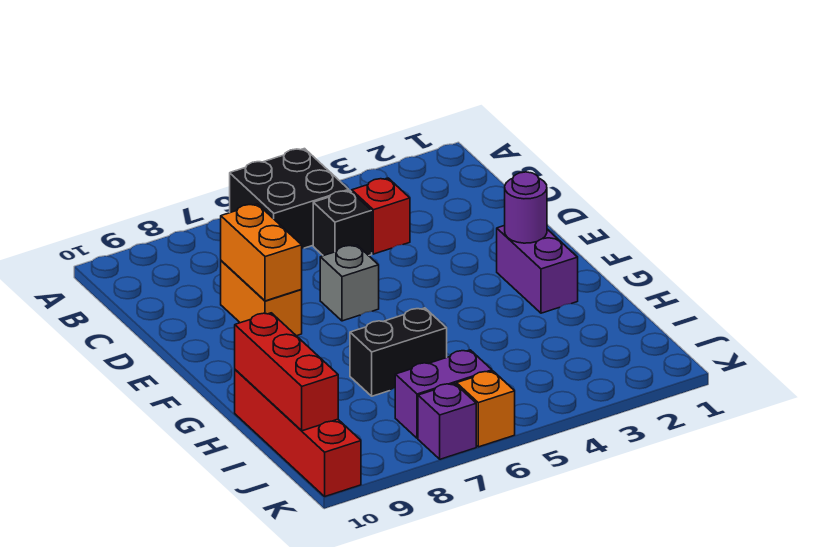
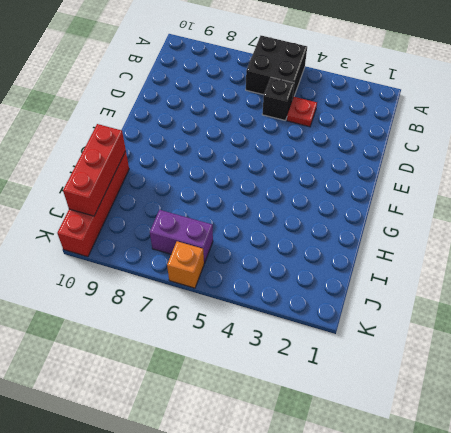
red 1x1 plate [287,97,317,127] -> red 1x1 brick [352,178,410,254]
none -> orange 1x2 brick [221,261,302,336]
none -> grey 1x1 brick [320,245,379,321]
none -> purple 1x2 brick [497,226,578,313]

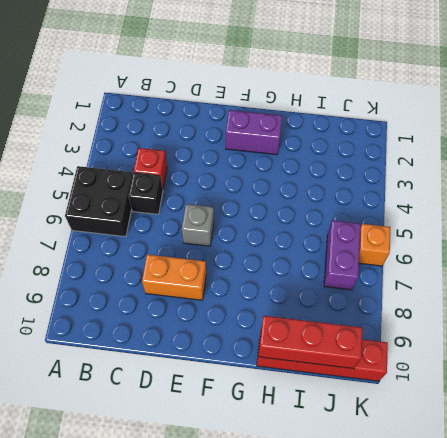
none -> black 1x2 brick [350,308,447,396]
none -> purple 1x1 brick [418,383,476,459]
none -> orange 1x2 brick [221,204,302,301]

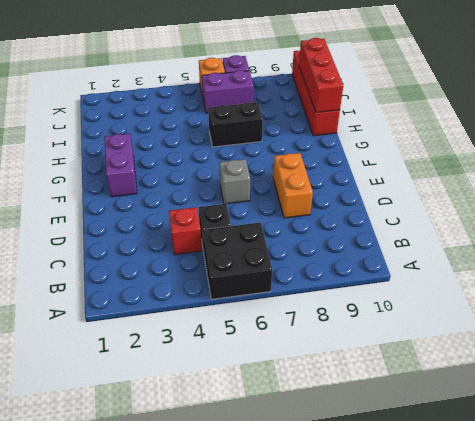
none -> orange 1x2 brick [221,204,302,301]
none -> purple 1x1 round brick [505,172,547,243]

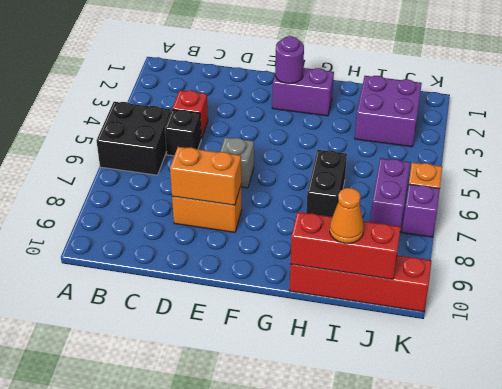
purple 2x2 brick [355,76,422,147] -> none
orange 1x1 cone [330,188,364,243] -> none

